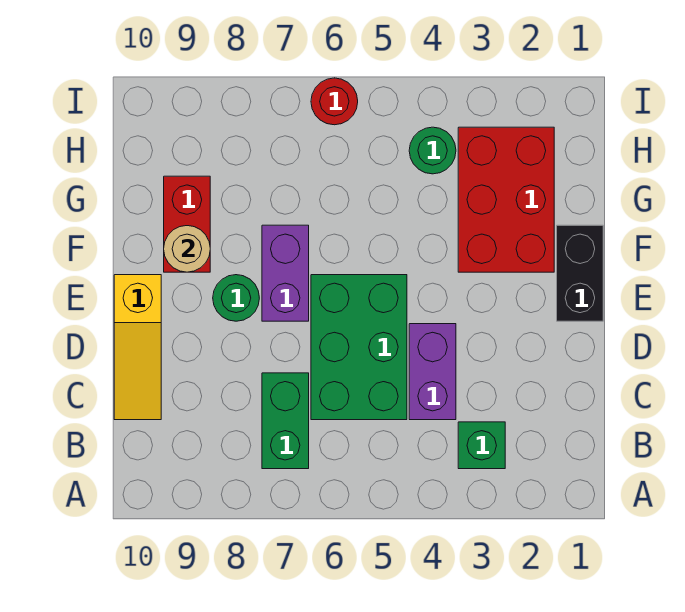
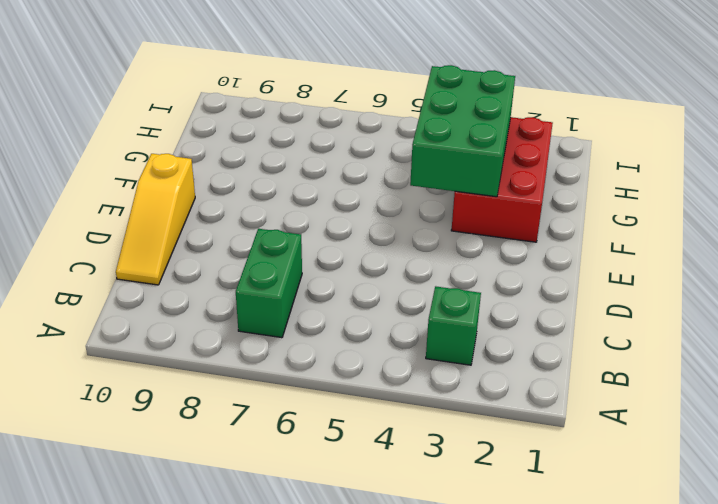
green 2x3 brick [410,65,515,197] -> green 2x3 brick moved to [311,275,407,420]
none -> purple 1x2 brick [409,324,456,420]
none -> black 1x2 brick [557,225,603,321]
none -> purple 1x2 brick [262,225,309,321]

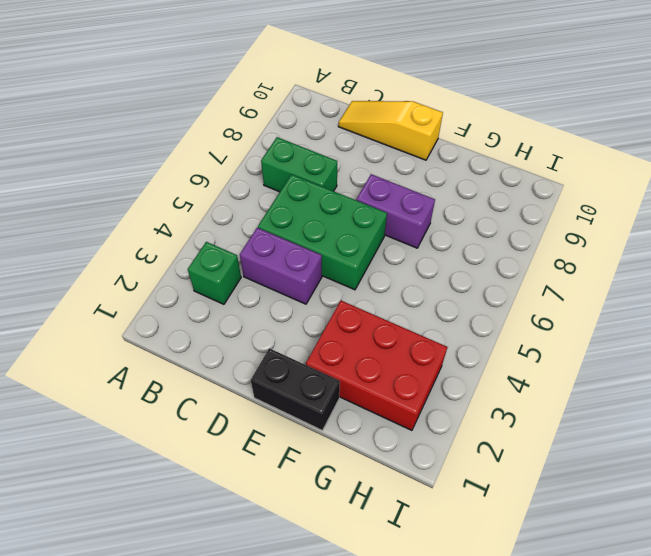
none -> green 1x1 round brick [213,275,259,321]
none -> red 1x2 brick [164,176,210,272]
none -> green 1x1 round brick [409,127,456,174]

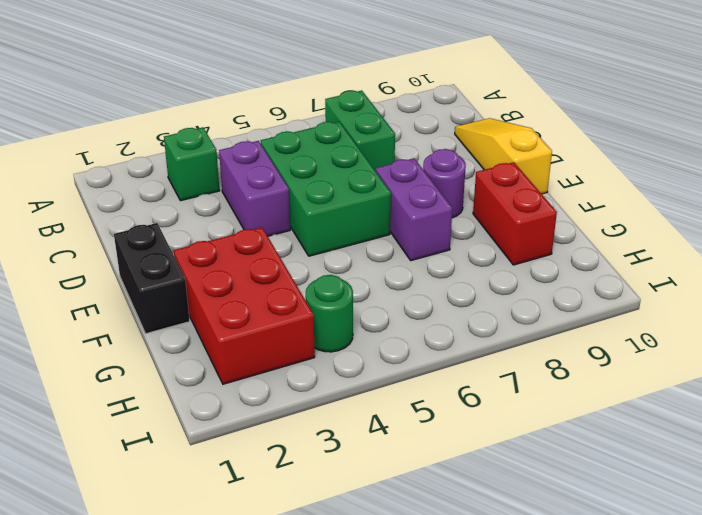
purple 1x1 round brick [423,149,466,218] -> green 1x1 round brick [213,275,259,321]
none -> red 1x1 round brick [311,78,358,125]
none -> tan 1x1 round brick [164,226,210,272]

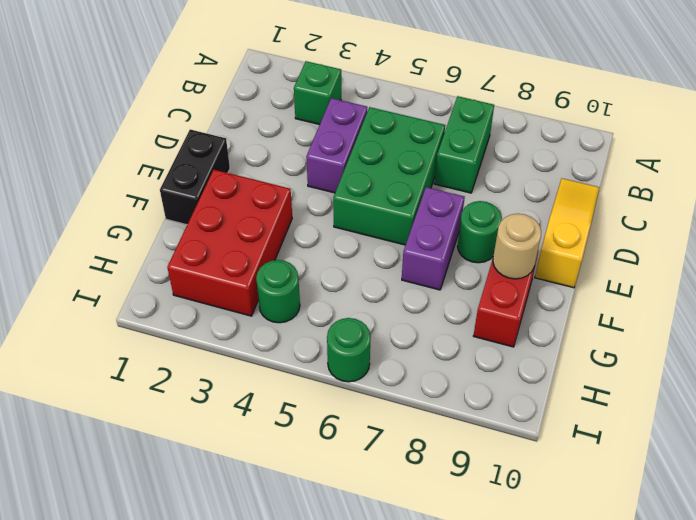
green 1x1 round brick [327,318,371,382] -> red 1x1 round brick [311,78,358,125]

